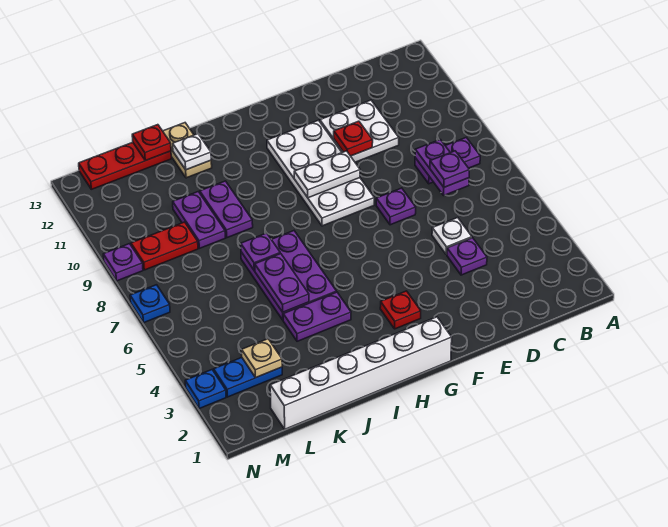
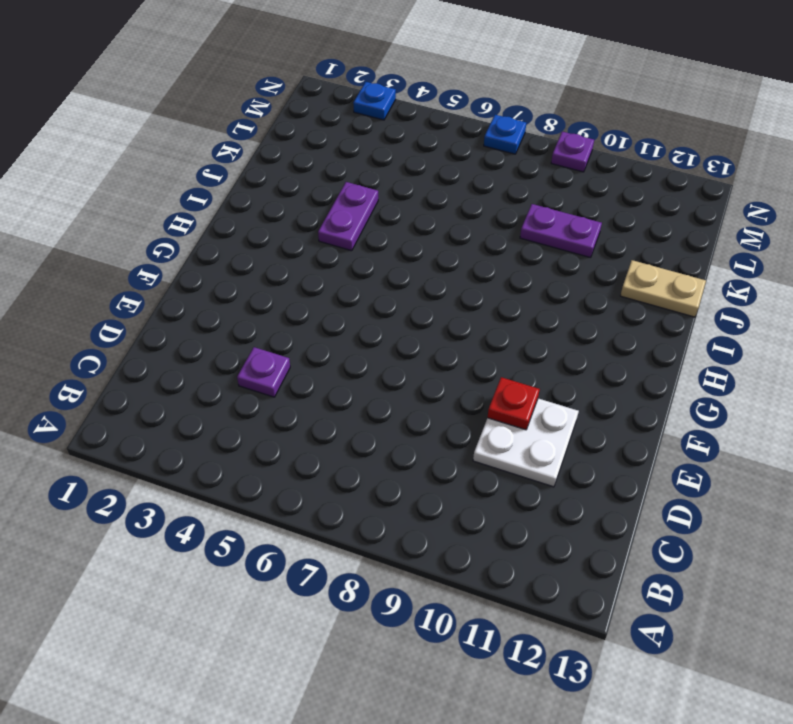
none -> purple 1x2 plate [415,138,480,184]
none -> white 1x1 plate [432,218,472,255]
none -> purple 1x1 plate [376,188,416,225]

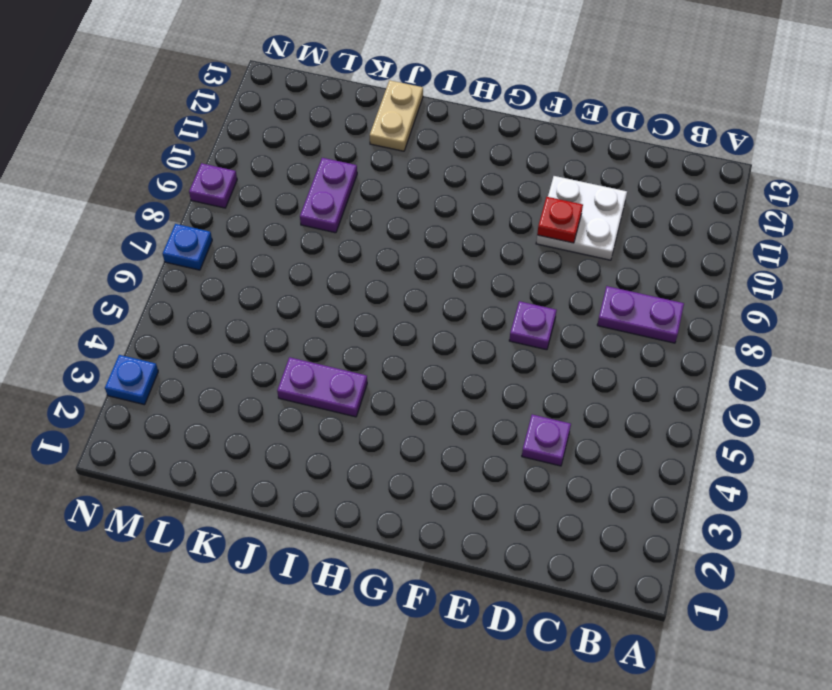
none -> white 1x1 plate [432,218,472,255]
none -> white 2x4 plate [267,120,374,226]
none -> white 1x6 brick [270,317,452,429]

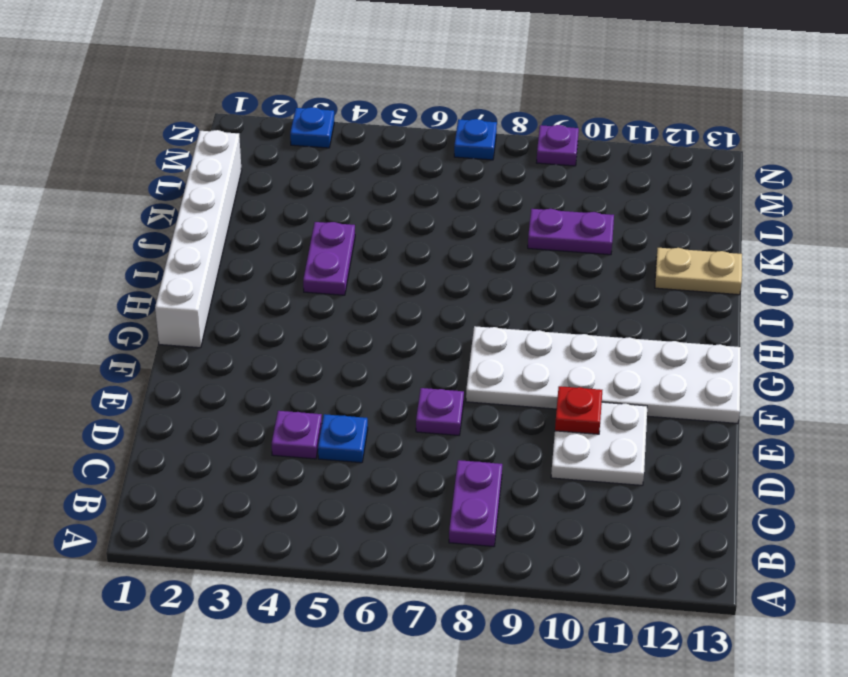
blue 1x1 plate [318,414,368,463] -> white 1x1 plate [432,218,472,255]
white 2x6 plate [466,326,741,424] -> white 2x4 plate [267,120,374,226]
none -> red 1x1 plate [380,291,421,329]
none -> purple 2x3 plate [241,231,336,320]
none -> purple 1x2 plate [200,181,253,238]

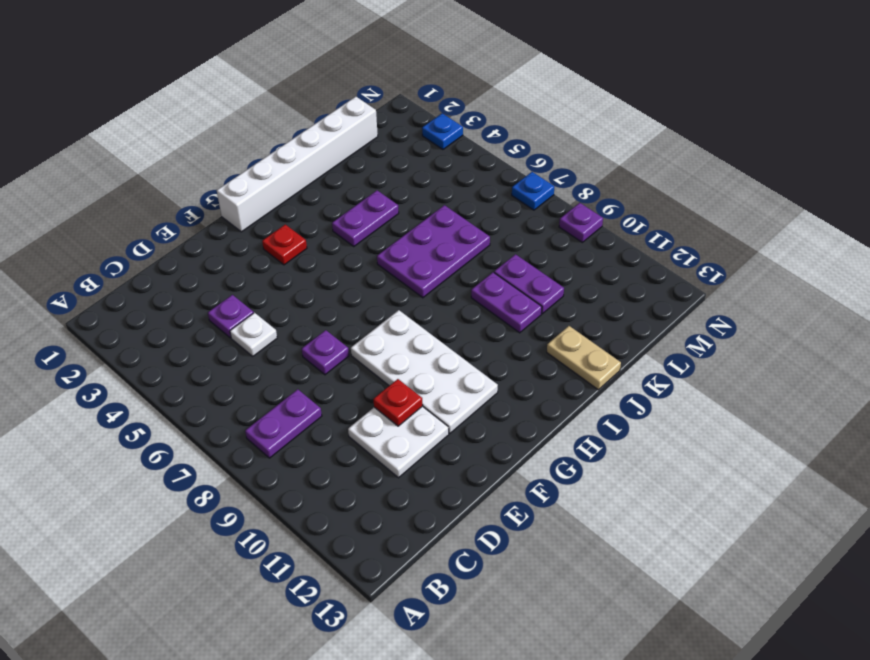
purple 2x3 plate [377,205,490,298] -> purple 2x3 plate turned to [241,231,336,320]
none -> red 1x3 plate [79,142,171,189]
none -> blue 1x2 plate [214,358,282,397]
none -> red 1x2 plate [131,222,198,270]

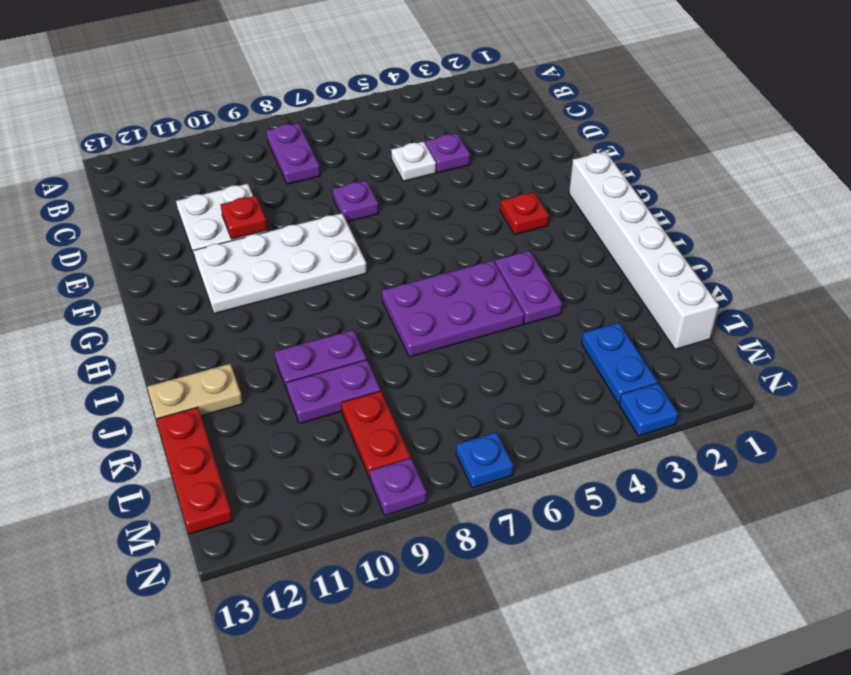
none -> purple 1x2 plate [415,140,469,195]
none -> white 1x2 plate [294,151,360,198]
none -> purple 1x2 plate [255,254,309,312]

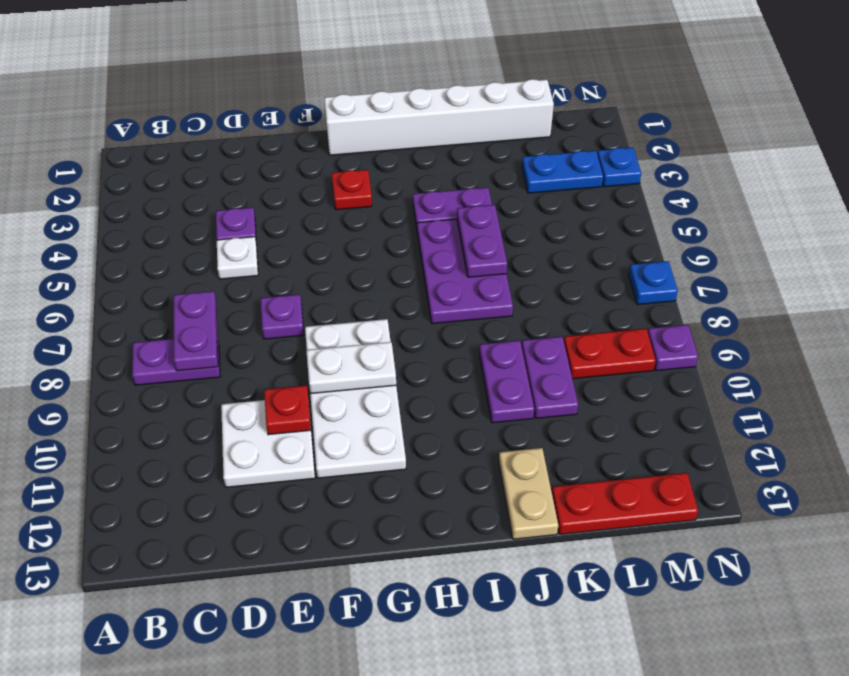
none -> purple 1x1 plate [241,233,280,271]
none -> white 1x1 plate [173,134,211,170]
none -> red 1x1 plate [132,125,171,161]

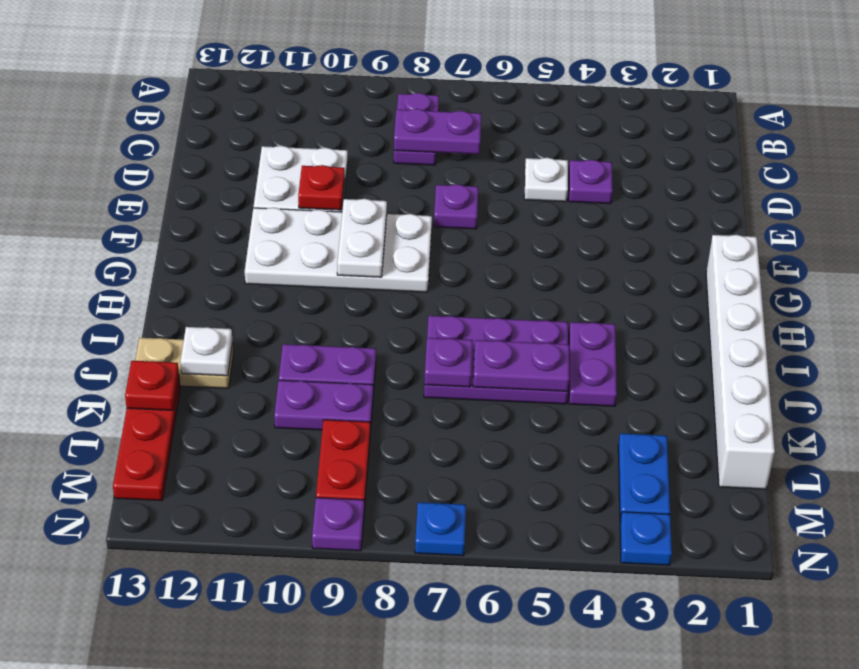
none -> red 1x1 plate [380,291,421,329]
none -> tan 1x1 plate [242,339,282,378]
none -> purple 1x1 plate [430,151,469,187]

